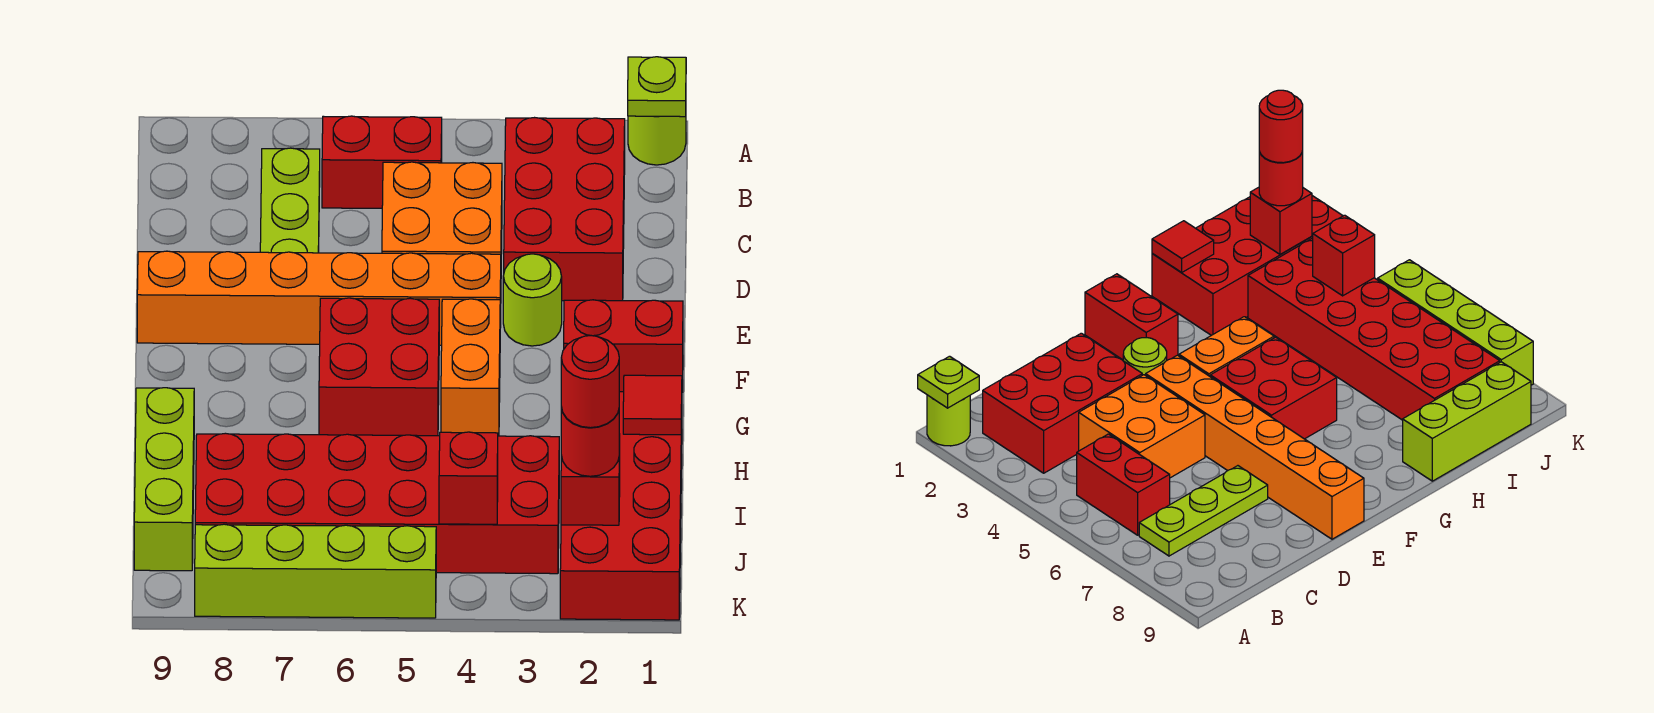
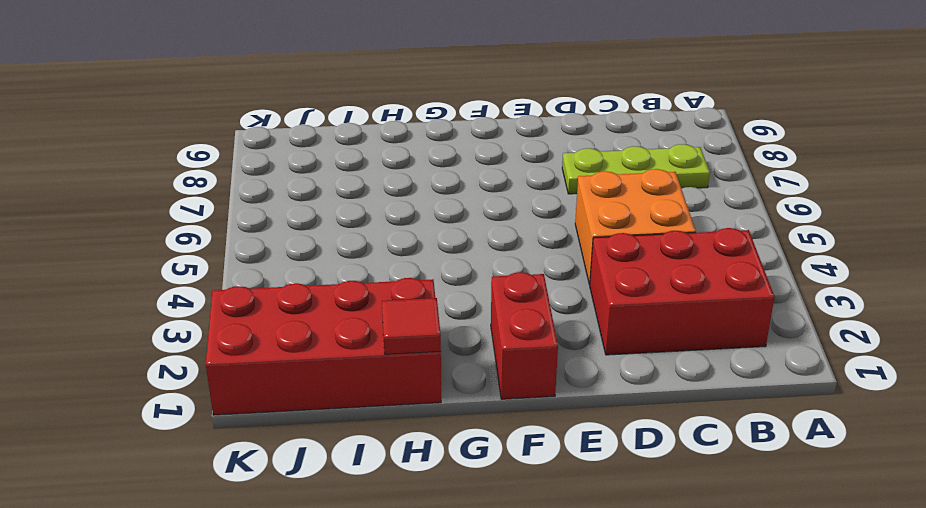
none -> lime 1x1 round brick [628,116,686,165]
none -> red 1x2 brick [322,116,442,208]
none -> lime 1x1 round brick [503,254,562,346]

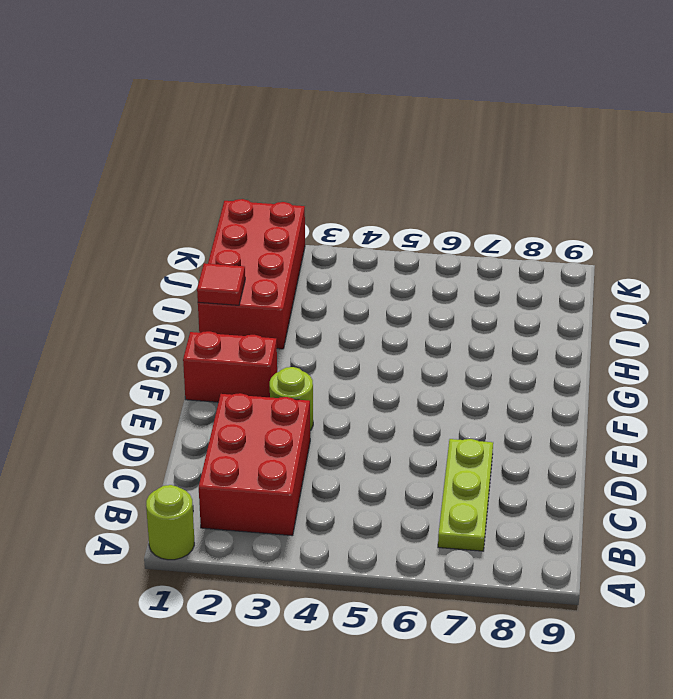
none -> red 1x2 brick [322,116,442,208]
none -> orange 2x2 brick [382,162,502,254]
none -> orange 1x6 brick [137,251,501,345]

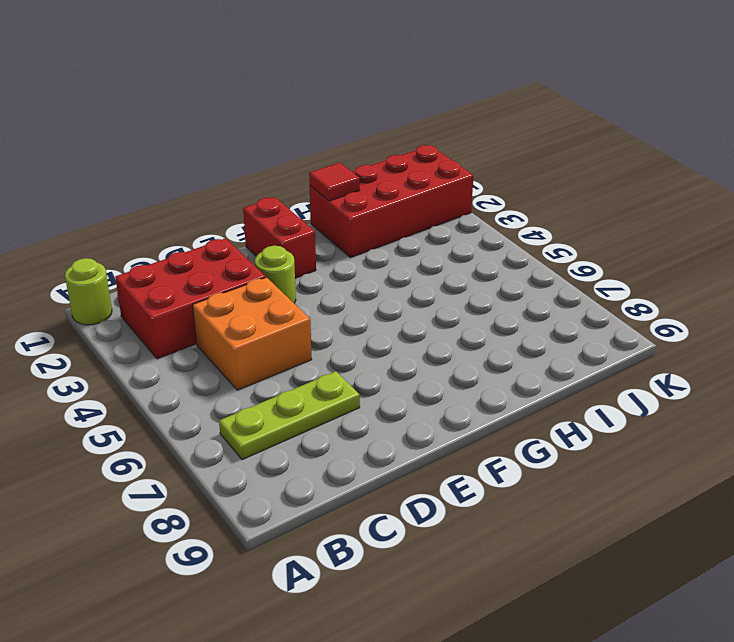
none -> red 1x2 brick [322,116,442,208]
none -> orange 1x6 brick [137,251,501,345]
none -> orange 1x2 brick [441,299,500,436]

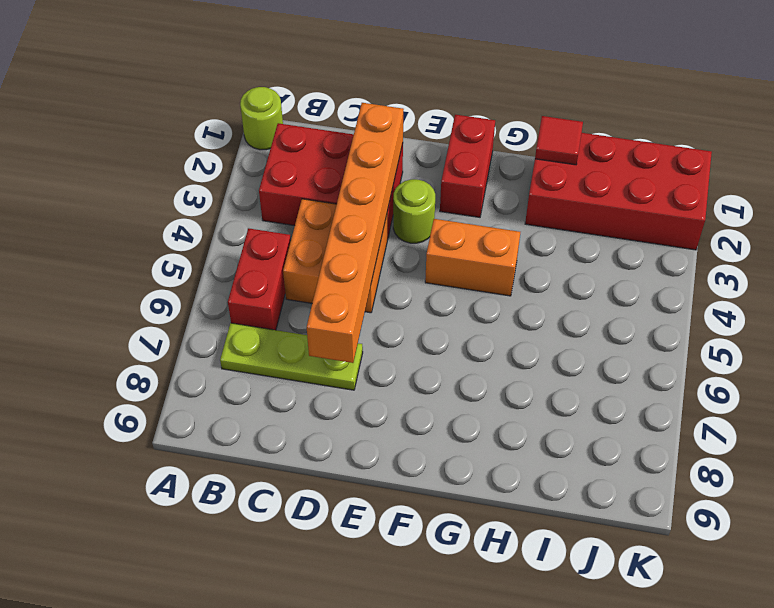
orange 1x6 brick [307,103,404,363] -> orange 1x6 brick moved to [137,251,501,345]
none -> red 2x2 brick [319,298,439,436]
none -> lime 1x3 brick [134,388,194,571]
none -> red 2x6 brick [195,433,559,574]

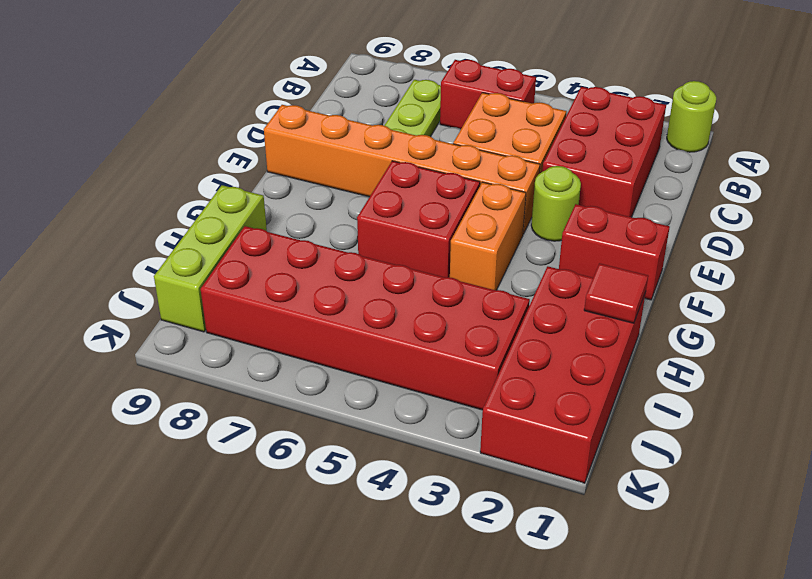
none -> lime 1x4 brick [195,524,436,618]
none -> lime 1x1 plate [628,57,686,117]
none -> red 1x1 brick [561,434,620,525]

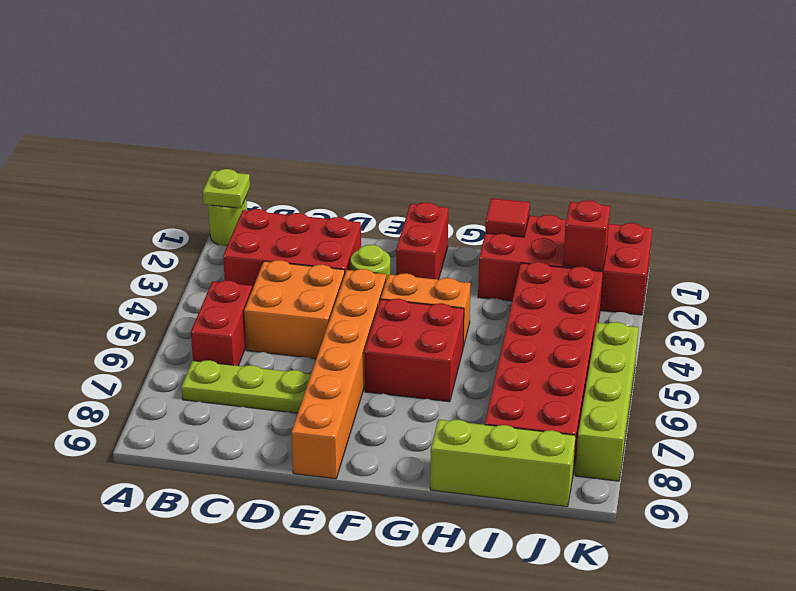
none -> red 1x1 brick [439,432,498,524]
none -> red 1x1 round brick [561,407,619,476]
none -> red 1x1 round brick [561,335,619,428]

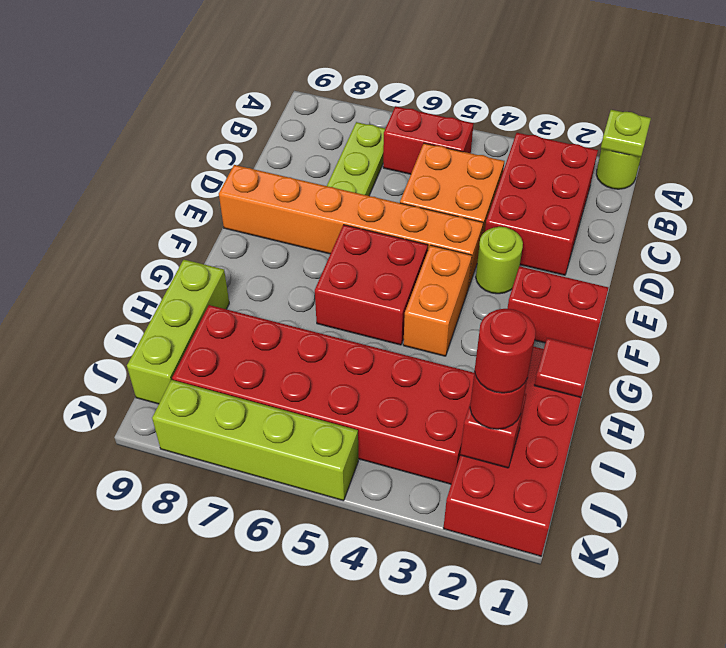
none -> red 1x1 brick [439,432,498,524]

